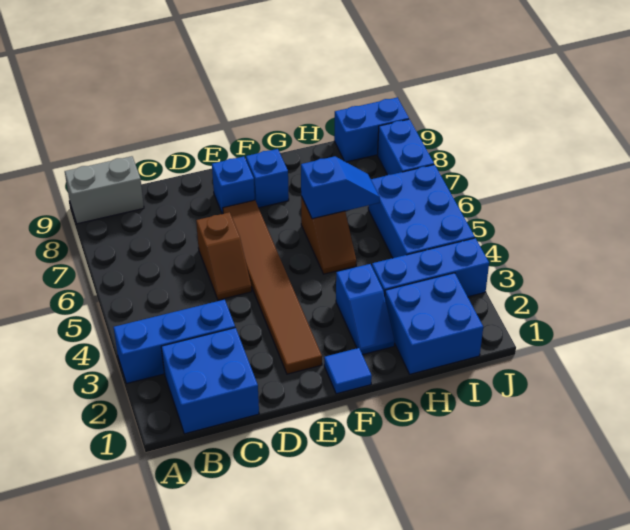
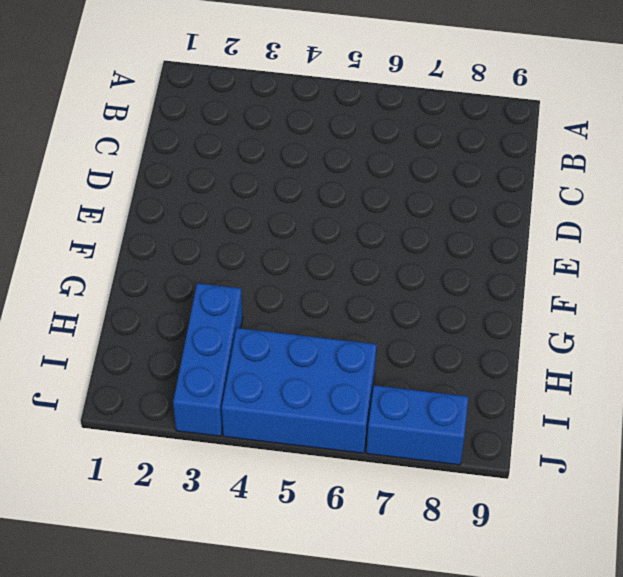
none -> blue 1x3 brick [113,300,235,383]
none -> grey 1x2 brick [65,156,144,224]
none -> blue 2x2 brick [161,328,259,434]

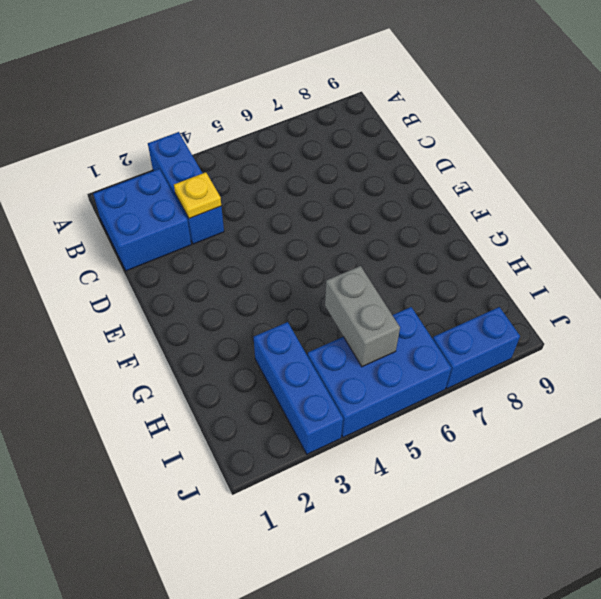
yellow 1x1 plate [174,172,221,219] -> none
grey 1x2 brick [325,266,400,367] -> grey 1x2 brick moved to [65,156,144,224]
none -> brown 1x2 slope [196,212,252,300]
none -> brown 1x6 tile [223,200,322,374]
none -> blue 1x1 brick [212,157,255,214]

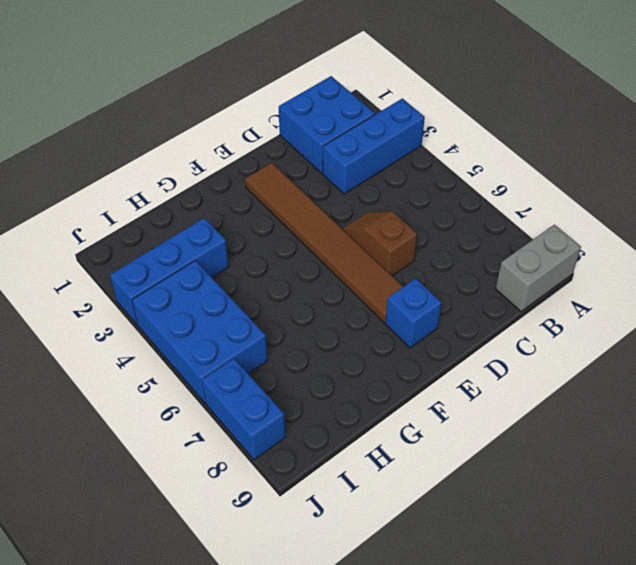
none -> blue 1x1 tile [324,348,372,394]
none -> blue 1x1 brick [246,149,289,208]
none -> blue 1x2 slope [336,264,395,355]

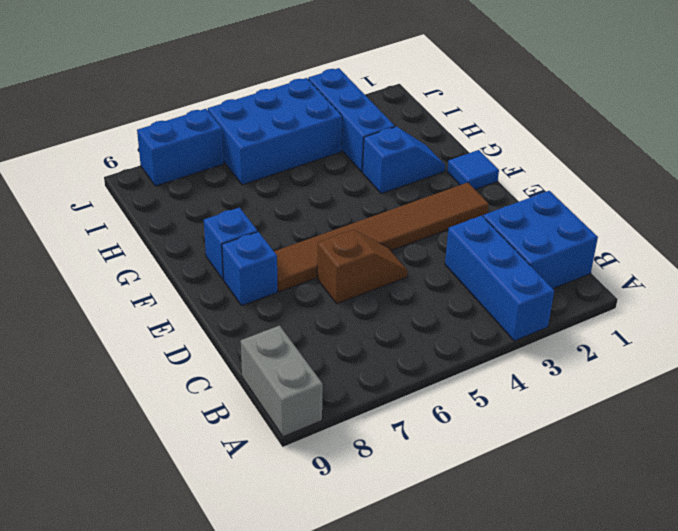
none -> brown 1x2 slope [301,197,356,274]
none -> blue 2x2 brick [385,273,483,374]
none -> blue 1x2 brick [334,97,409,162]

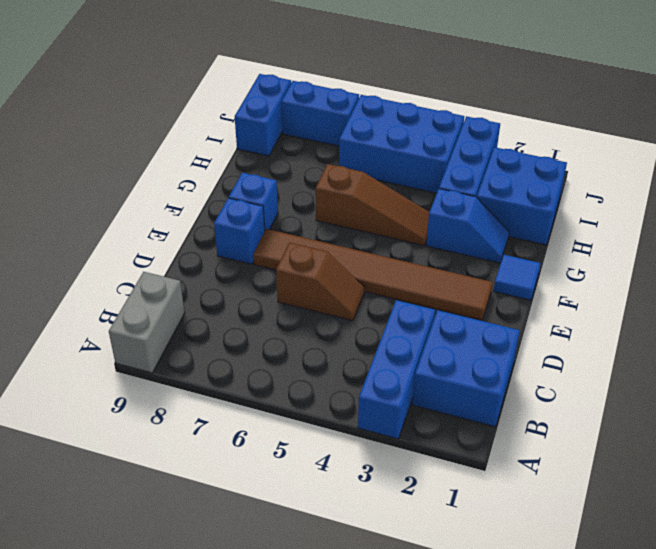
brown 1x3 slope [316,164,429,245] -> brown 1x2 slope [301,197,356,274]
none -> blue 1x2 slope [301,156,380,219]

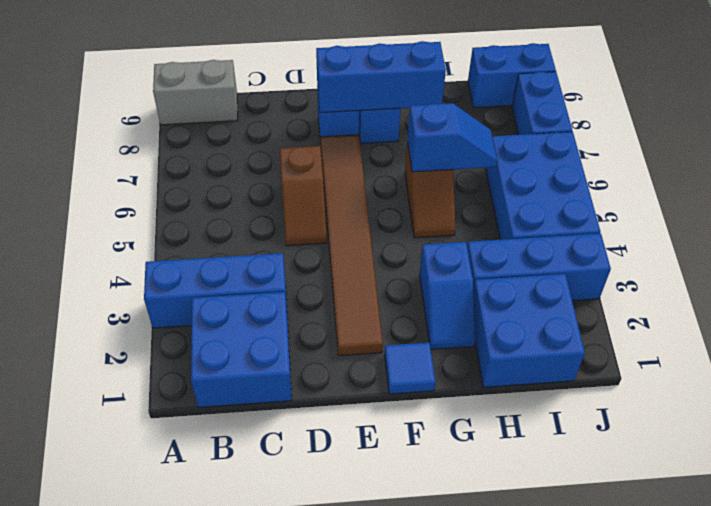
blue 1x3 brick [316,41,446,113] -> none

